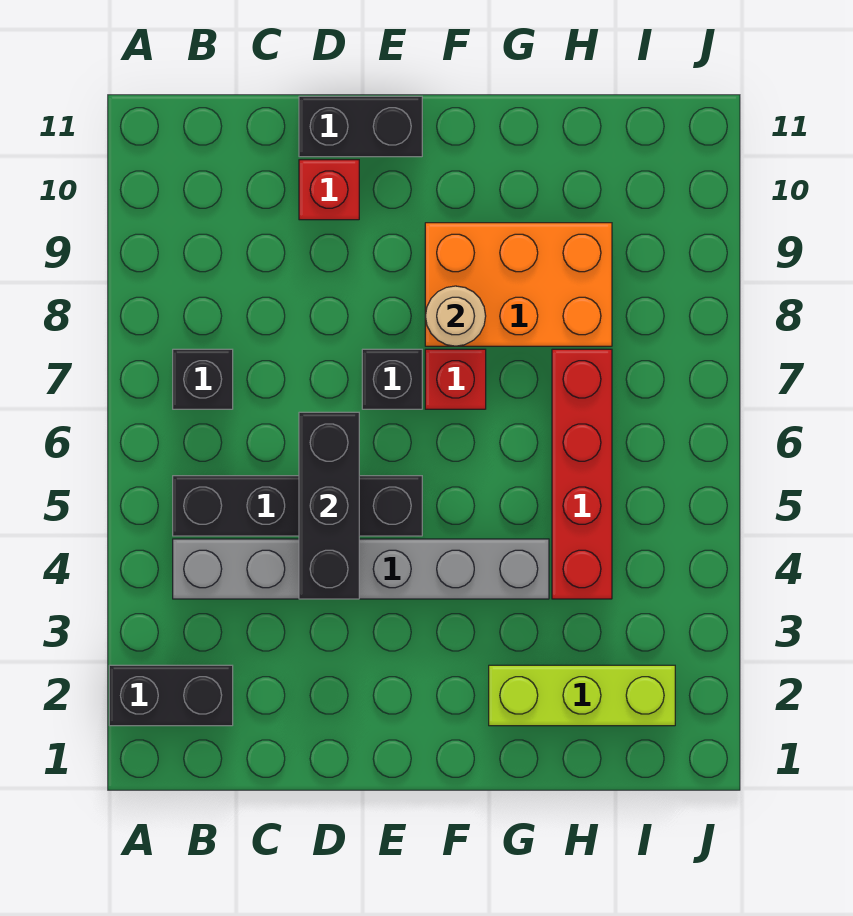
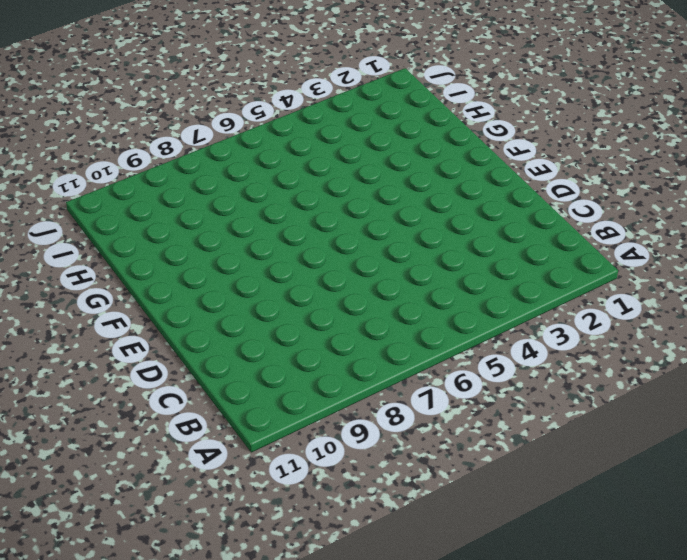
none -> black 1x2 brick [109,665,233,726]
none -> grey 1x6 brick [173,539,549,599]
none -> black 1x4 brick [173,476,422,536]

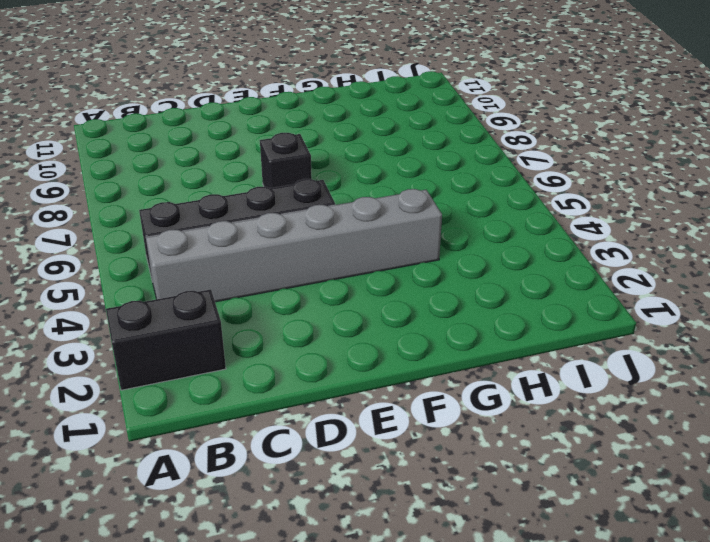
none -> black 1x1 brick [173,349,233,409]
none -> red 1x1 brick [299,160,359,220]
none -> black 1x2 brick [299,96,422,157]

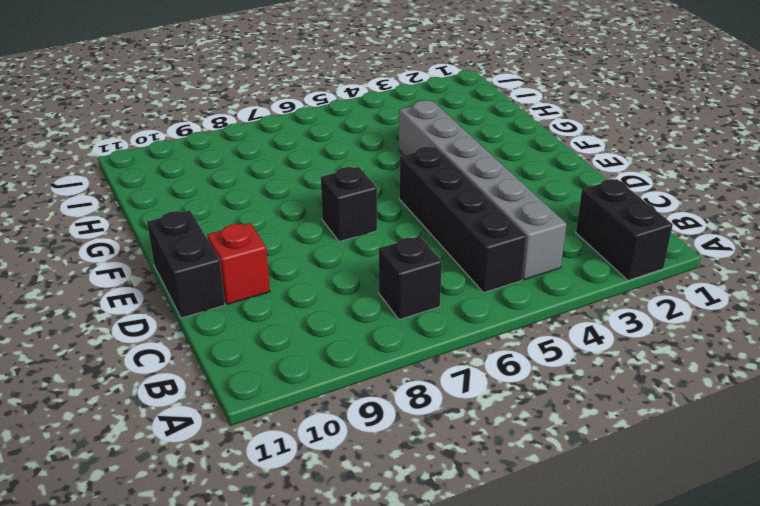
none -> red 1x1 brick [425,349,486,409]
none -> orange 2x3 brick [425,223,612,346]
none -> lime 1x3 brick [489,665,675,726]

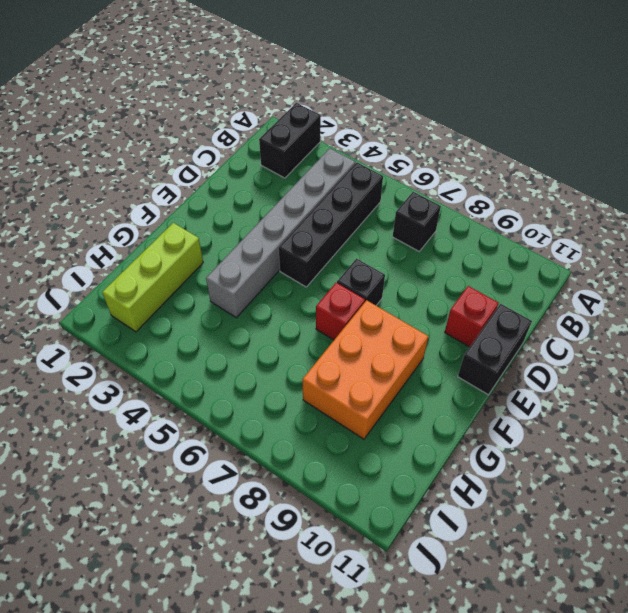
none -> red 1x4 brick [552,349,612,599]
none -> black 1x3 brick [299,412,359,599]
none -> tan 1x1 round brick [425,286,486,346]

